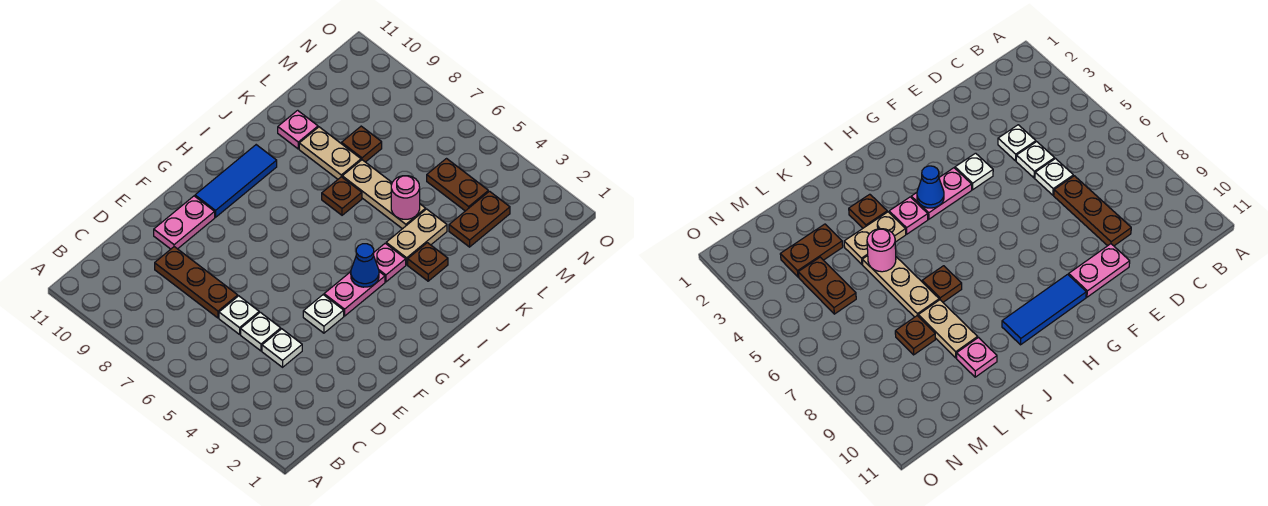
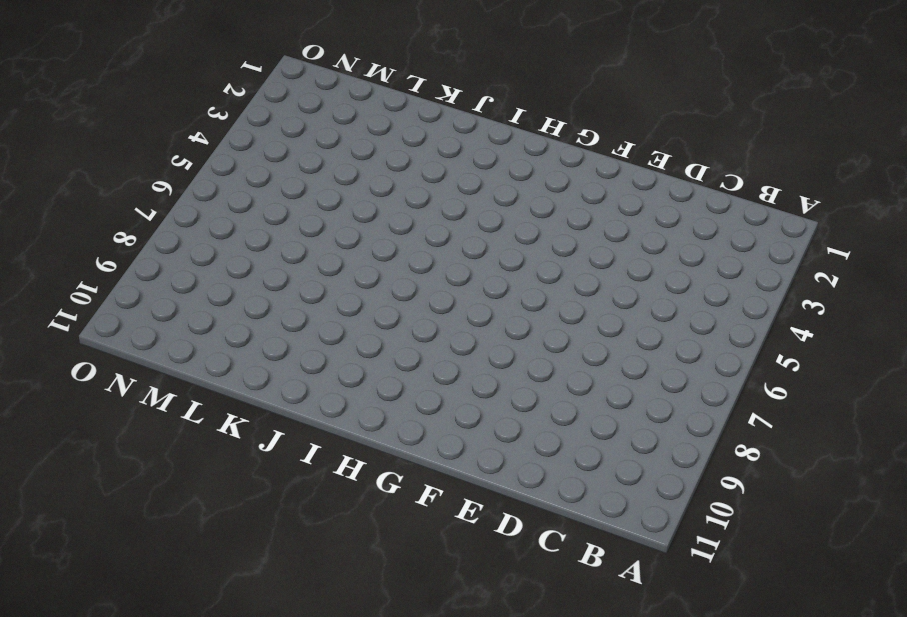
none -> white 1x1 plate [262,329,302,367]
none -> white 1x1 plate [241,312,281,351]
none -> white 1x1 plate [219,296,259,334]

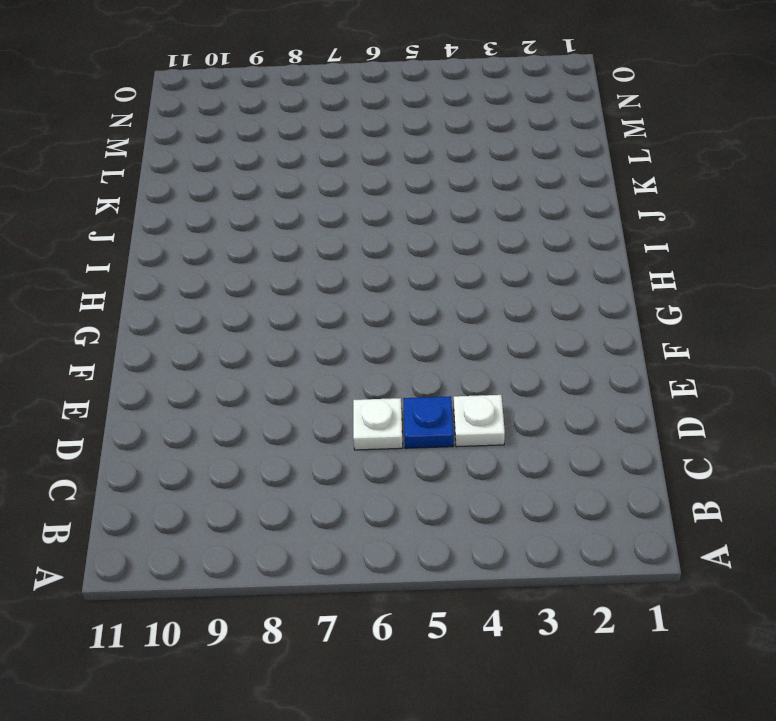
blue 1x1 plate [403,396,453,448] -> white 1x1 plate [241,312,281,351]
none -> brown 1x3 plate [155,247,238,318]
none -> pink 1x2 plate [154,196,215,249]
none -> white 1x1 plate [303,295,344,333]

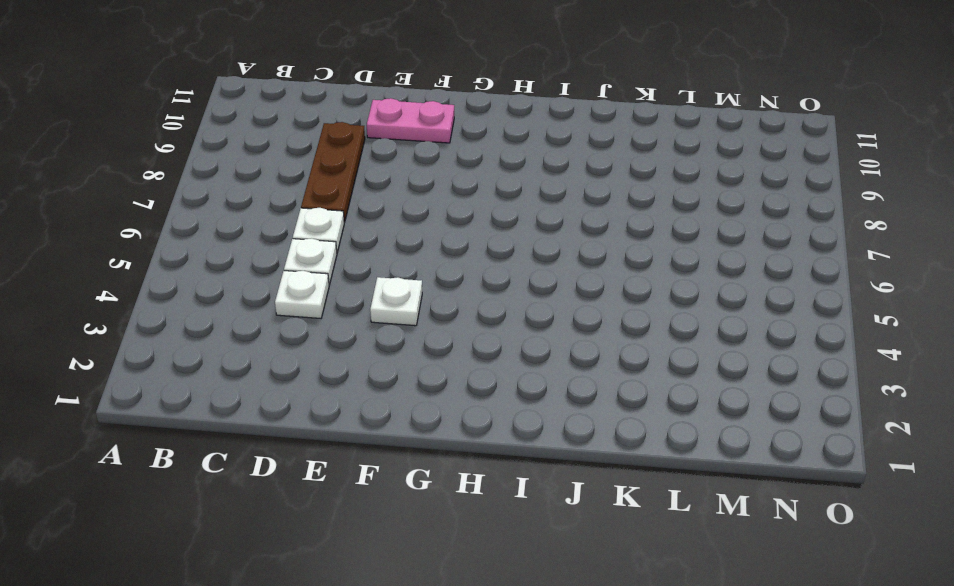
none -> pink 1x2 plate [324,272,385,316]
none -> blue 1x3 tile [195,145,277,217]
none -> pink 1x1 plate [374,243,406,282]

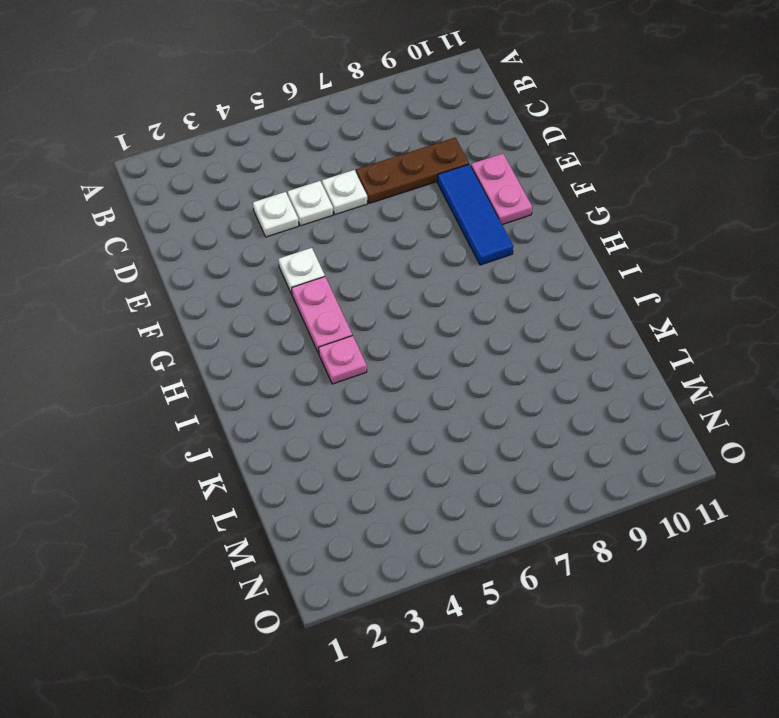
blue 1x3 tile [437,164,513,265] -> blue 1x3 tile moved to [195,145,277,217]
none -> brown 1x1 plate [408,243,448,281]
none -> tan 1x2 plate [386,209,447,265]
none -> brown 1x1 plate [322,177,362,215]

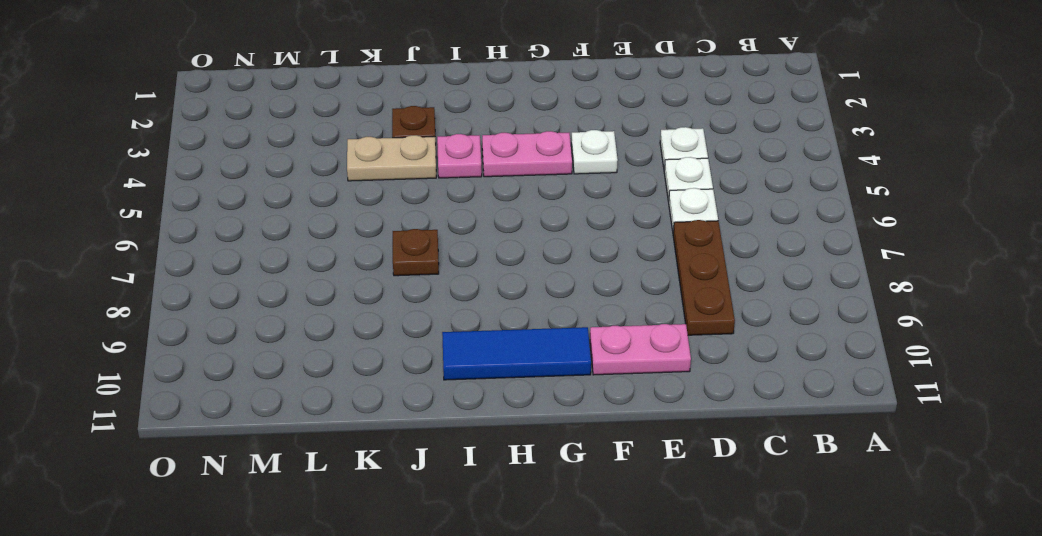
none -> tan 1x3 plate [342,160,426,229]
none -> tan 1x2 plate [299,127,361,179]
none -> pink 1x1 plate [278,110,318,149]

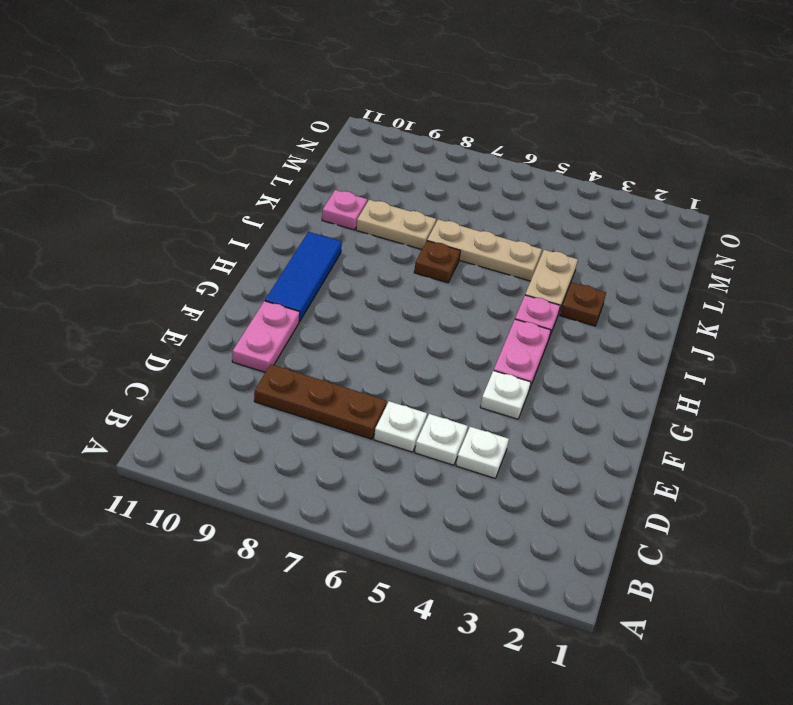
none -> brown 1x2 plate [449,191,510,247]
none -> brown 1x1 plate [342,126,382,162]
none -> brown 1x2 plate [427,159,488,211]

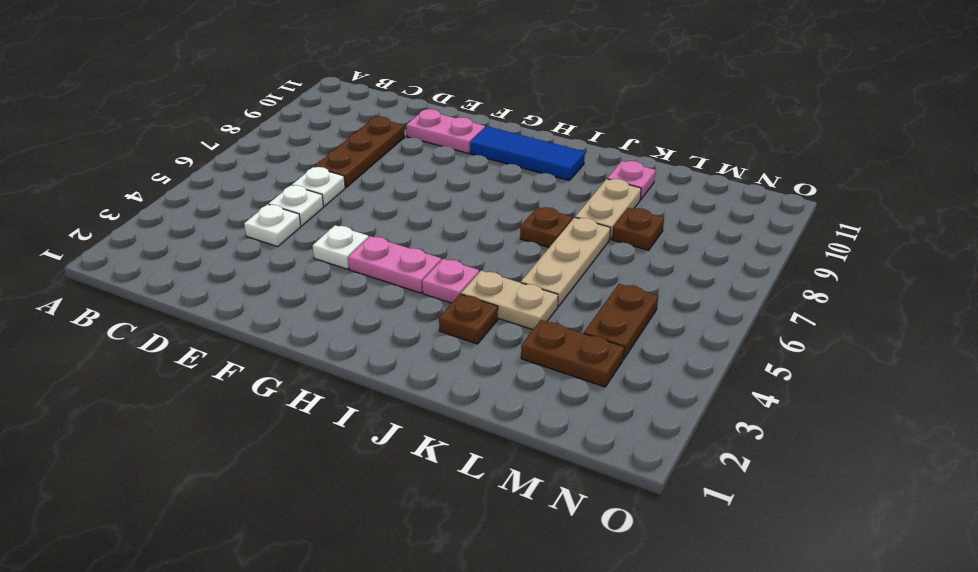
none -> blue 1x1 cone [351,244,379,287]
none -> pink 1x1 round brick [391,176,420,219]

